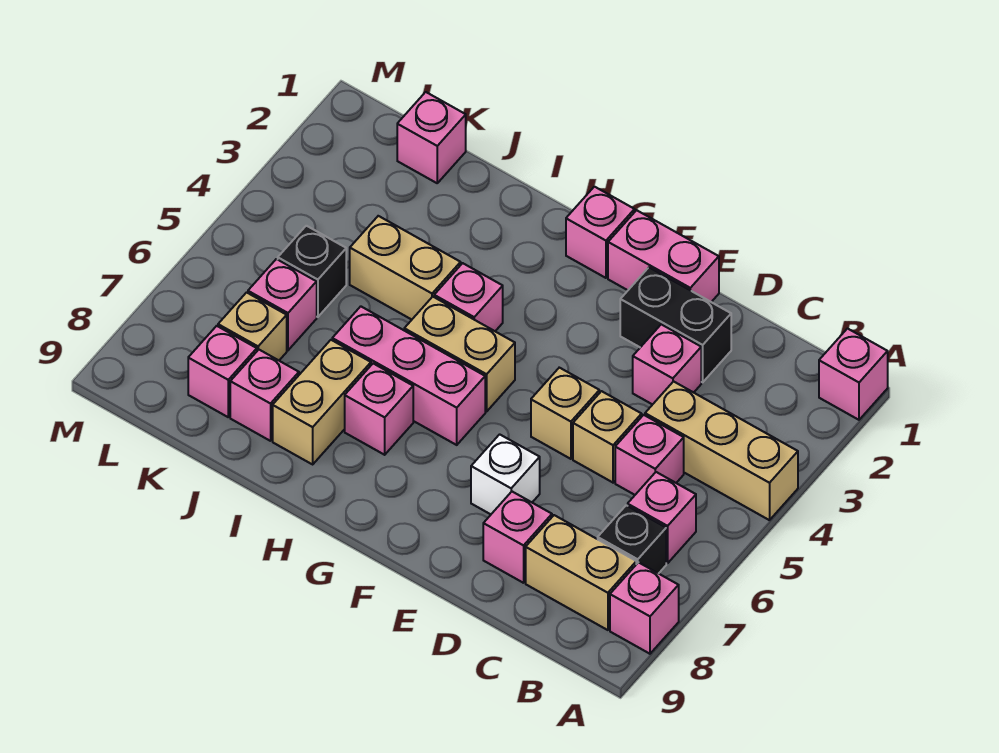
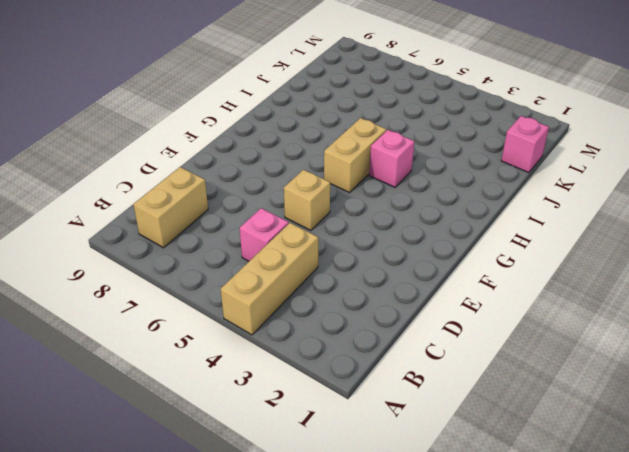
none -> pink 1x1 brick [819,329,888,420]
none -> pink 1x1 brick [610,562,679,654]
none -> pink 1x1 brick [628,472,696,563]

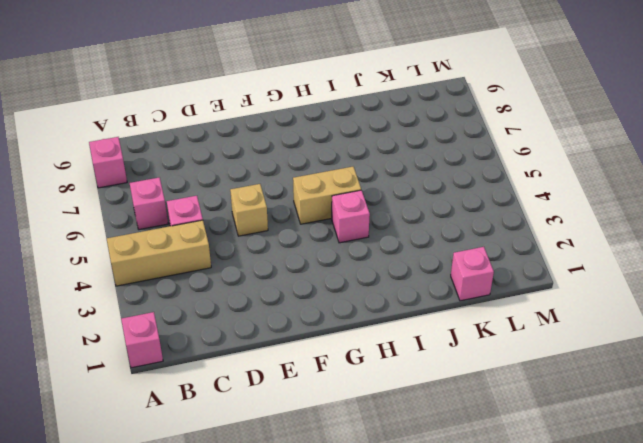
none -> black 1x1 brick [598,505,666,574]
none -> tan 1x2 brick [526,515,636,630]
none -> black 1x2 brick [620,268,731,382]

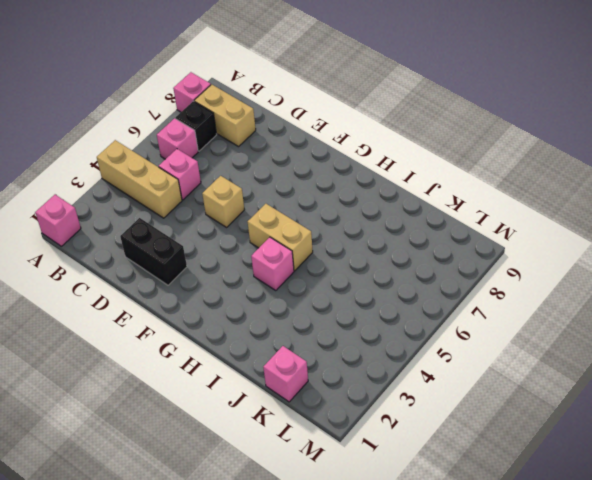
none -> pink 1x1 brick [633,324,701,405]
none -> tan 1x1 brick [573,391,642,482]
none -> pink 1x1 brick [483,492,552,583]

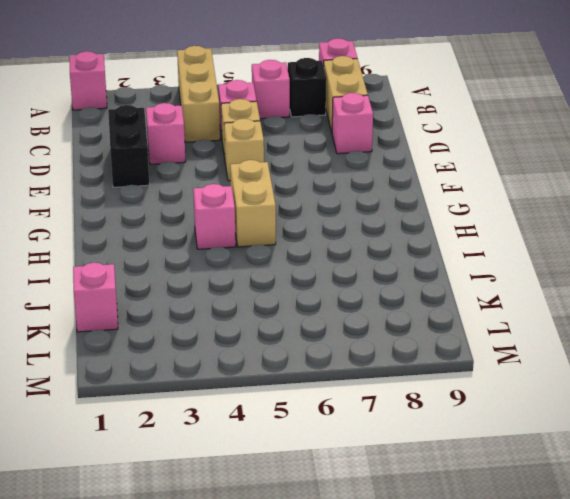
none -> pink 1x2 brick [608,210,719,302]
none -> white 1x1 brick [471,434,540,514]
none -> pink 1x1 brick [566,187,635,278]

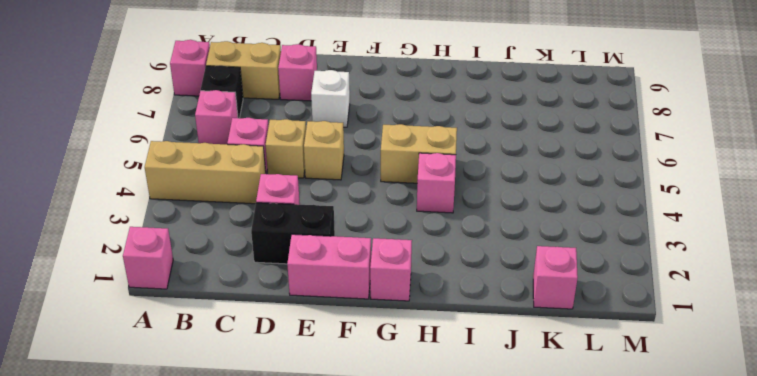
none -> pink 1x3 brick [332,306,485,445]
none -> pink 1x1 brick [345,364,413,455]
none -> tan 1x2 brick [350,216,461,320]

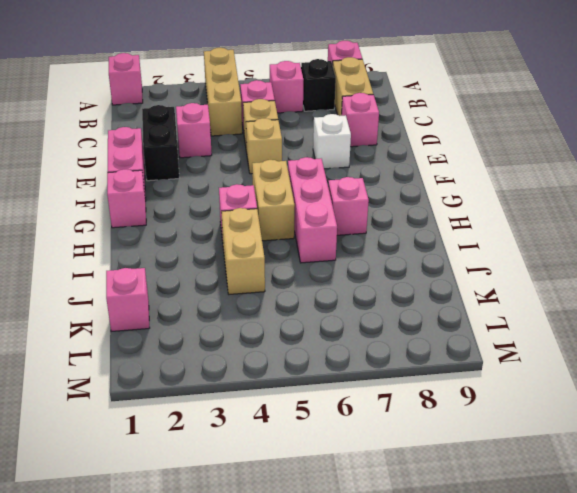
none -> tan 1x2 brick [273,340,371,464]
none -> pink 1x1 brick [230,350,299,441]
none -> black 1x1 brick [278,226,346,317]

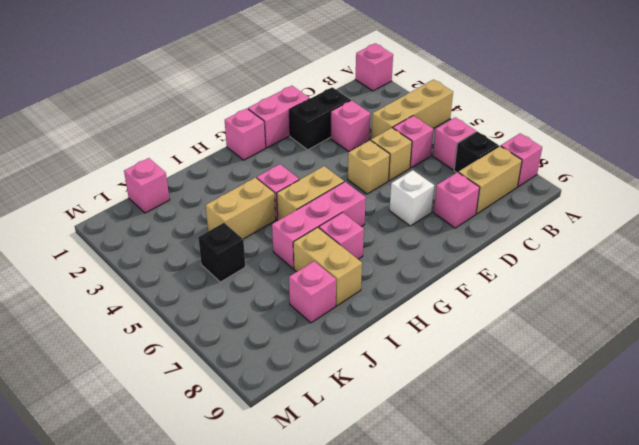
none -> pink 1x1 brick [248,259,317,350]
none -> tan 1x1 brick [218,292,287,360]
none -> pink 1x1 brick [188,326,257,417]

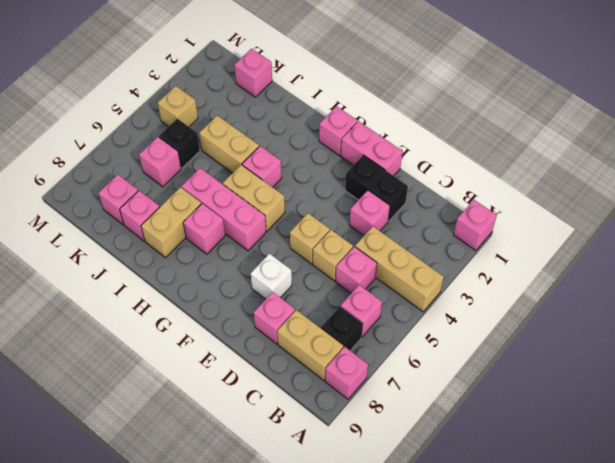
tan 1x1 brick [158,86,198,127] -> tan 1x1 brick moved to [218,292,287,360]

